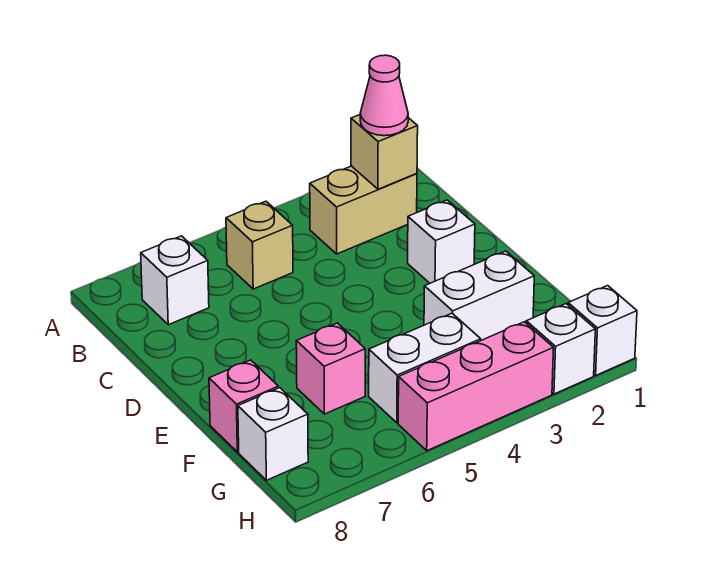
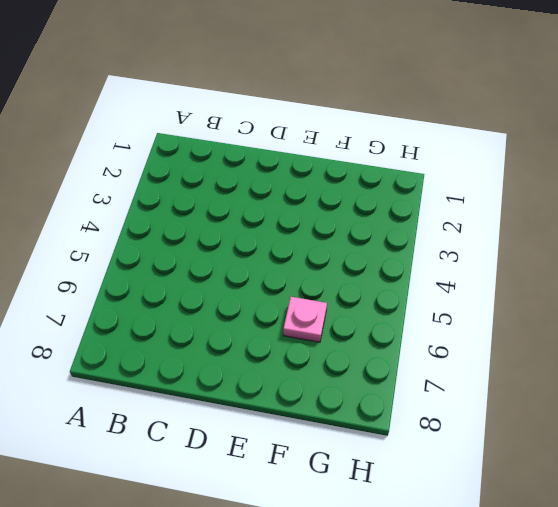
pink 1x1 plate [283,297,327,342] -> pink 1x1 brick [296,323,365,414]
none -> tan 1x2 brick [310,166,417,254]
none -> tan 1x1 brick [226,201,293,289]
none -> white 1x1 brick [141,236,209,325]

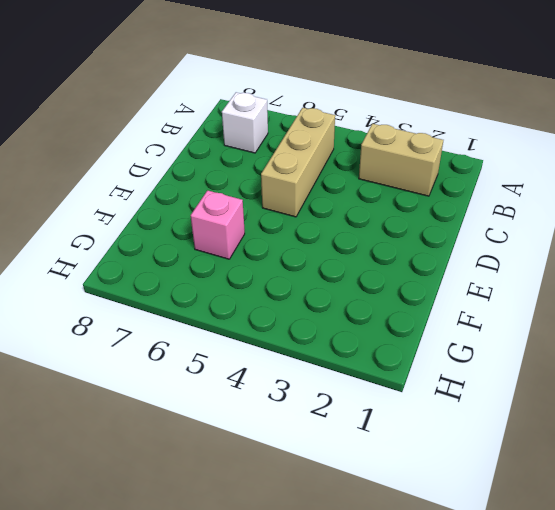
tan 1x3 brick [261,108,335,217] -> tan 1x1 brick [226,201,293,289]
none -> white 1x1 brick [408,200,475,283]
none -> white 1x2 brick [424,251,534,340]
none -> pink 1x1 brick [209,360,278,452]

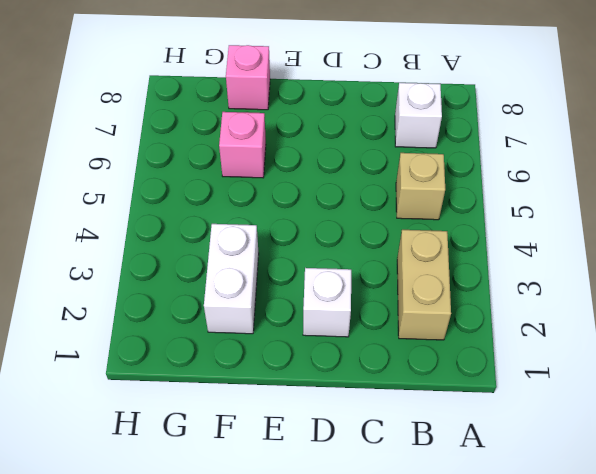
none -> white 1x2 brick [369,313,481,423]
none -> white 1x1 brick [238,388,308,480]
none -> white 1x1 brick [568,286,637,375]

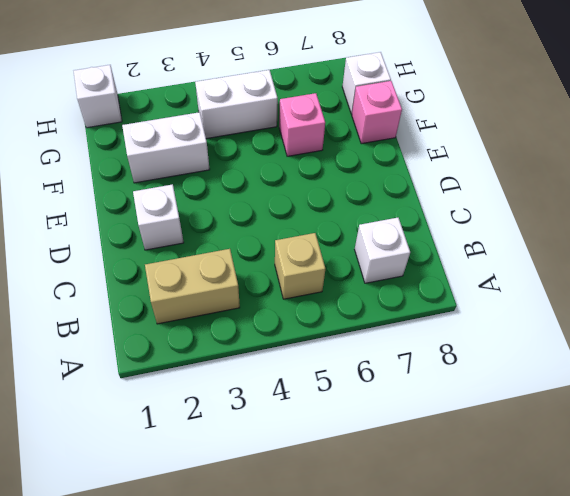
none -> white 1x1 brick [526,304,595,394]
none -> pink 1x3 brick [398,322,554,451]
none -> tan 1x1 brick [351,115,418,189]

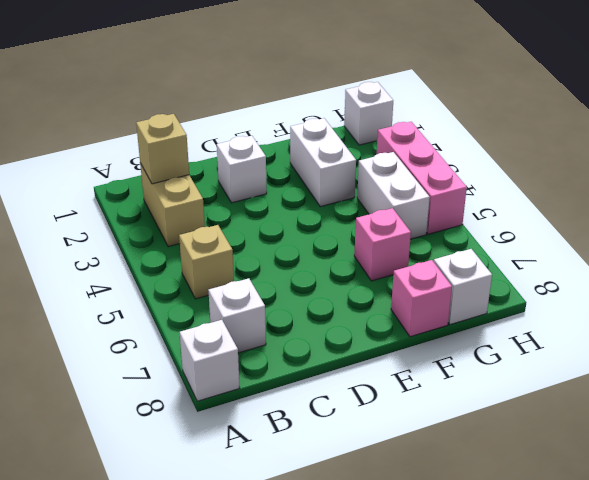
white 1x1 brick [180,320,240,401] -> white 1x1 brick moved to [526,304,595,394]
none -> pink 1x1 cone [360,55,408,136]

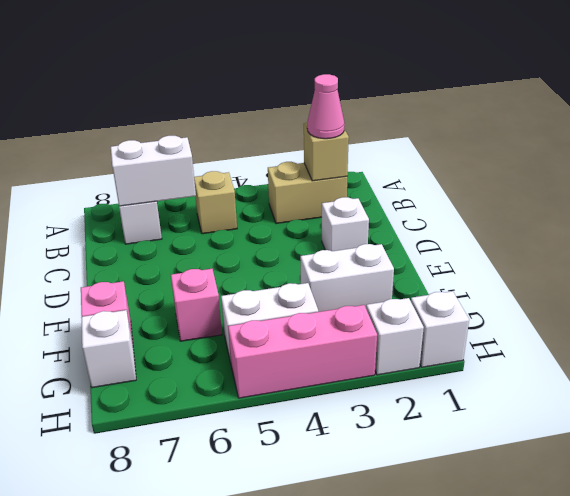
white 1x2 brick [111,136,196,206] -> none

